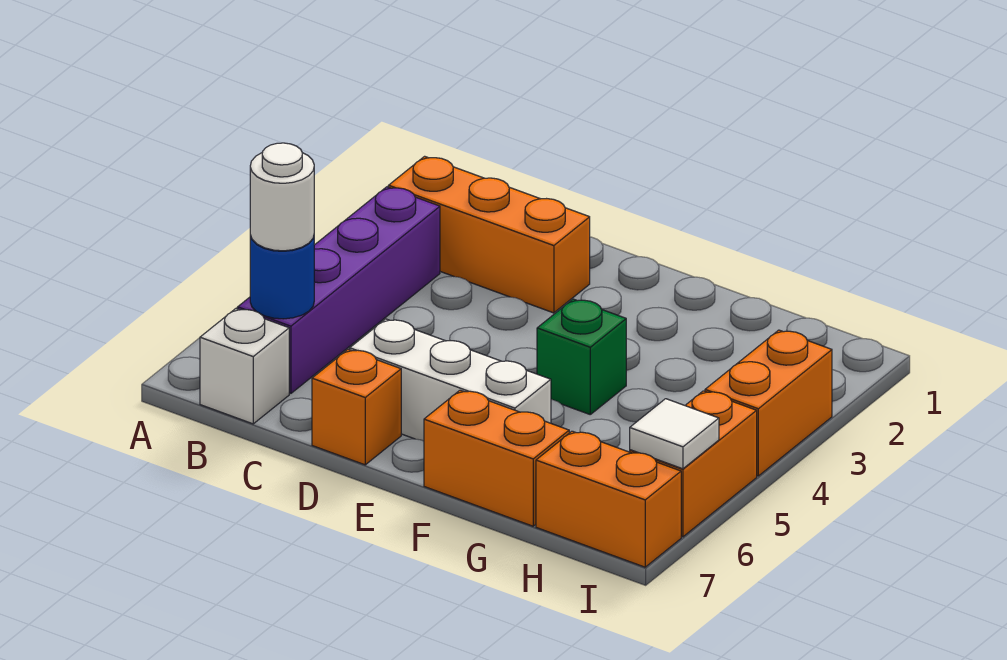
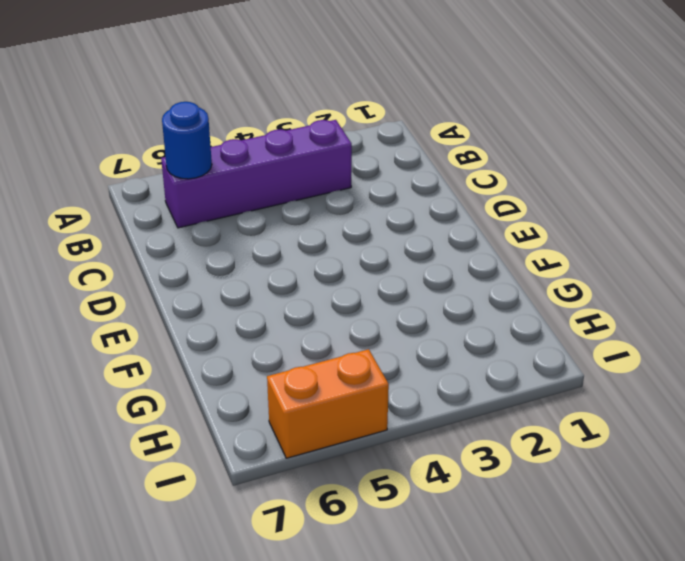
none -> orange 1x3 brick [389,156,590,313]
none -> white 1x1 brick [200,309,289,424]
none -> white 1x3 brick [350,319,551,441]

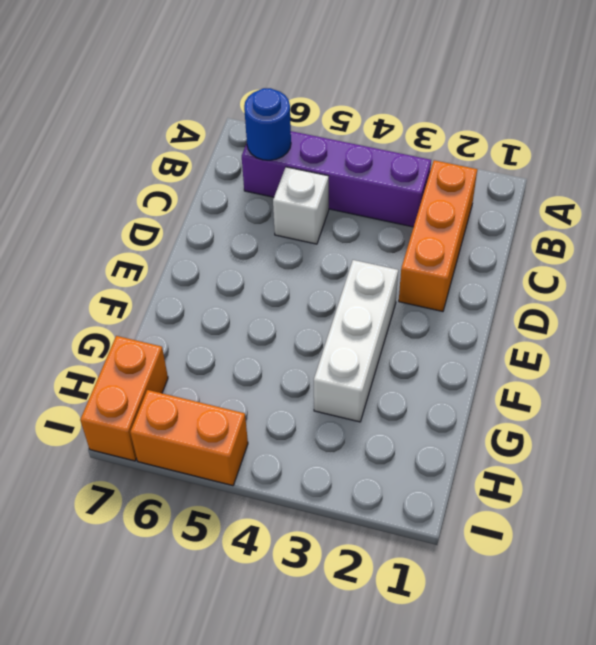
white 1x1 brick [273,167,329,244] -> white 1x1 brick moved to [200,309,289,424]
white 1x3 brick [314,260,398,422] -> white 1x3 brick moved to [350,319,551,441]
none -> orange 1x1 brick [312,349,401,465]
none -> green 1x1 brick [537,299,626,414]
none -> orange 1x2 brick [424,390,569,526]

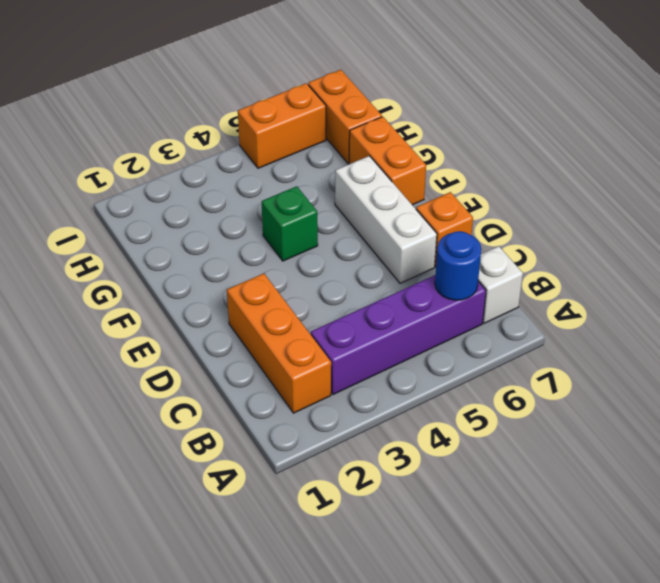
none -> orange 1x2 brick [705,330,832,476]
none -> white 1x1 tile [630,399,719,469]
none -> white 1x1 round brick [250,143,314,251]

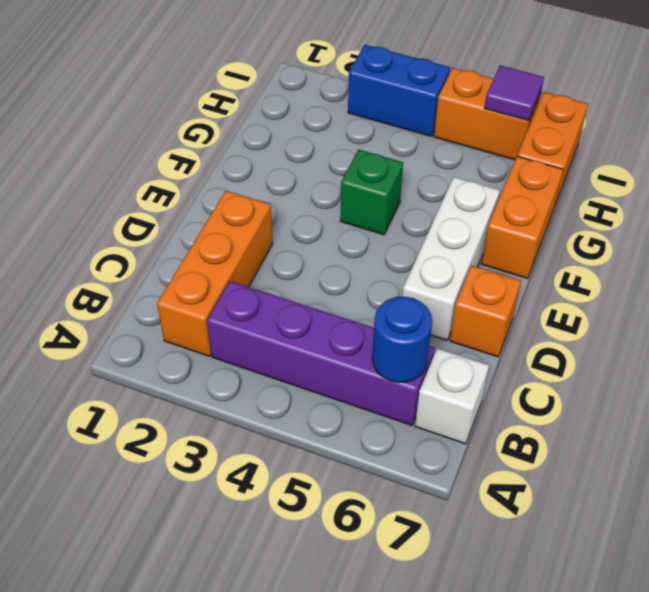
blue 1x2 brick [348,45,450,136] -> orange 1x2 brick [705,330,832,476]
purple 1x1 tile [485,65,544,121] -> white 1x1 tile [630,399,719,469]
none -> white 1x1 round brick [250,143,314,251]

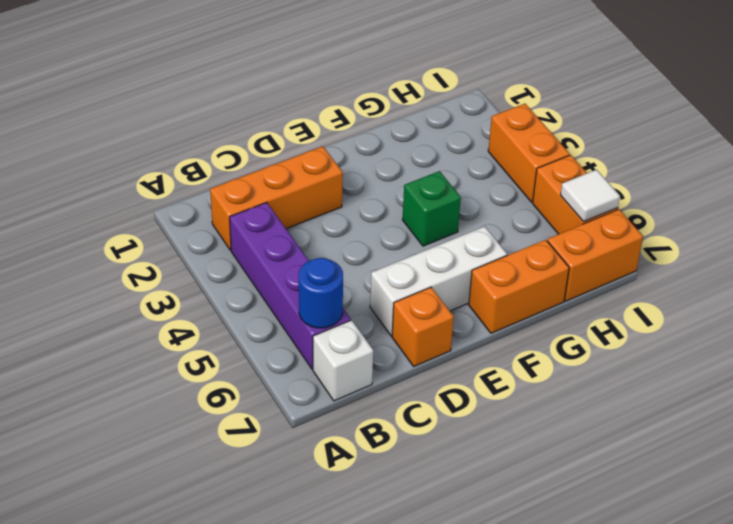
none -> white 1x1 round brick [250,143,314,251]

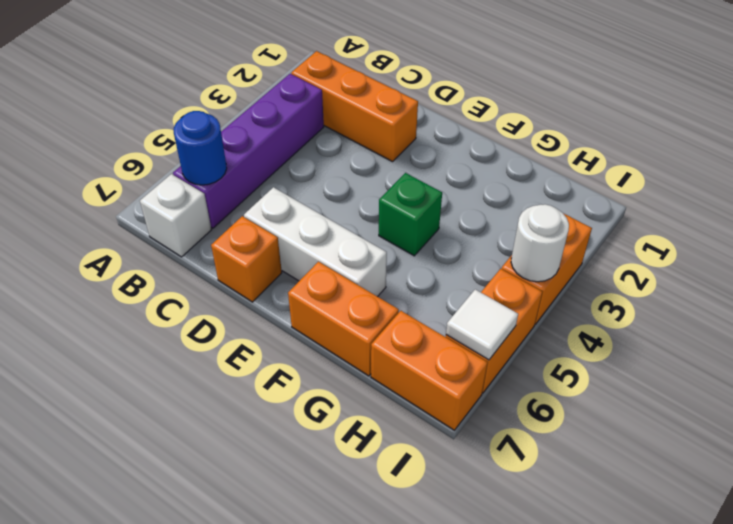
white 1x1 round brick [511,204,569,282] -> white 1x1 round brick moved to [250,143,314,251]

